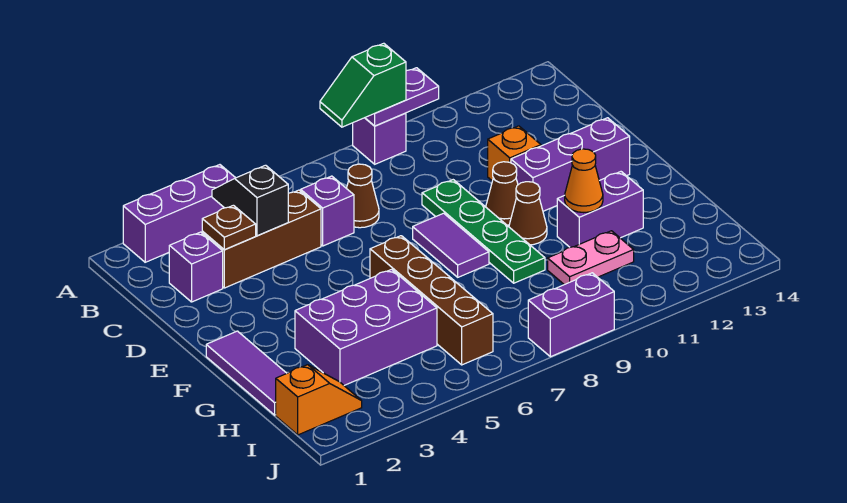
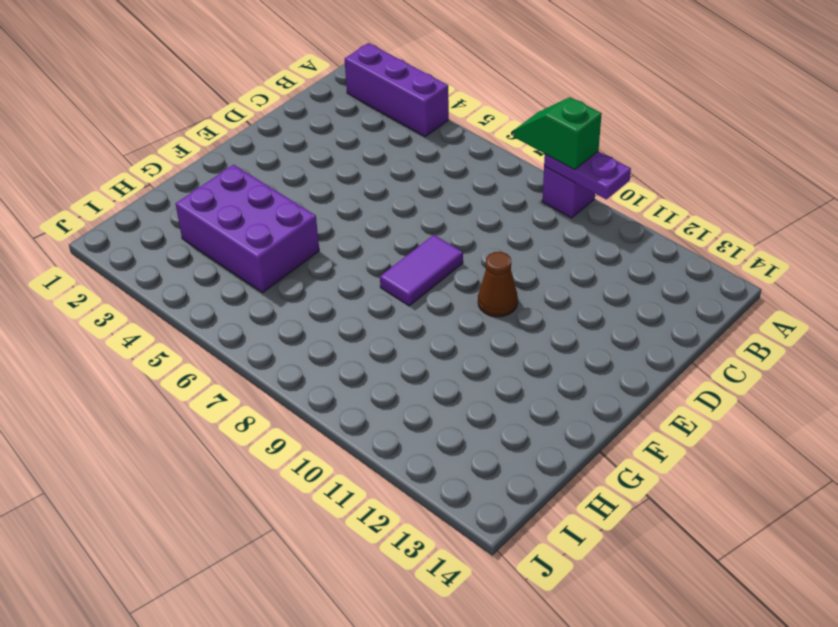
none -> purple 1x1 brick [169,232,223,302]
none -> brown 1x3 brick [202,190,321,288]
none -> purple 1x1 brick [301,176,354,246]

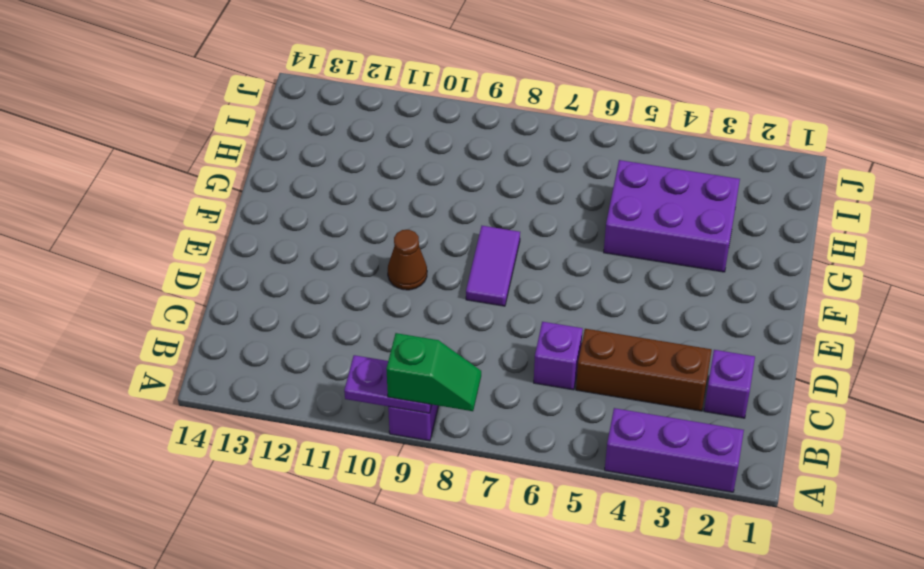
none -> brown 1x1 cone [346,164,379,228]
none -> green 1x4 plate [422,180,545,283]
none -> orange 1x1 brick [488,126,541,181]

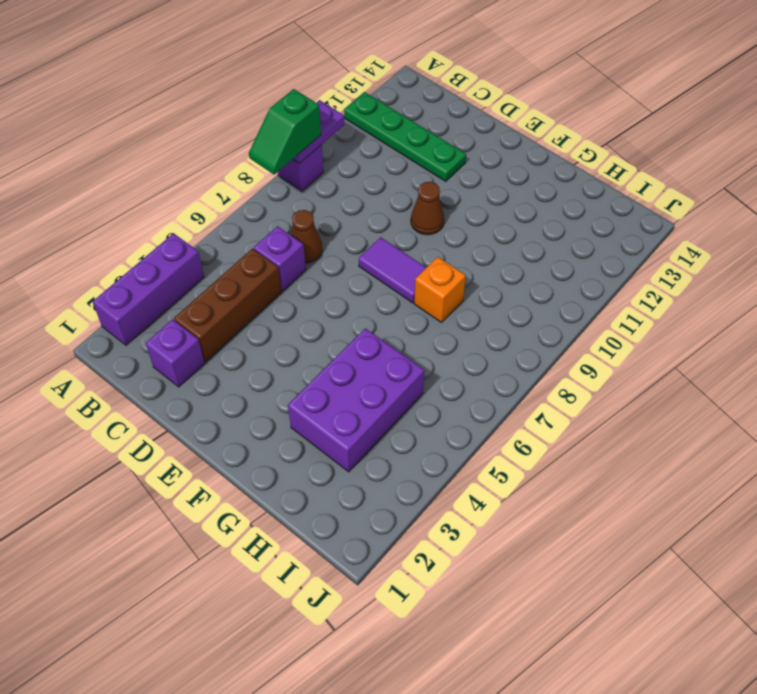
green 1x4 plate [344,92,466,181] -> green 1x4 plate moved to [422,180,545,283]
orange 1x1 brick [414,257,466,323] -> orange 1x1 brick moved to [488,126,541,181]
none -> purple 1x3 brick [511,118,630,211]
none -> purple 1x3 tile [206,331,287,415]
none -> brown 1x4 brick [370,236,493,365]

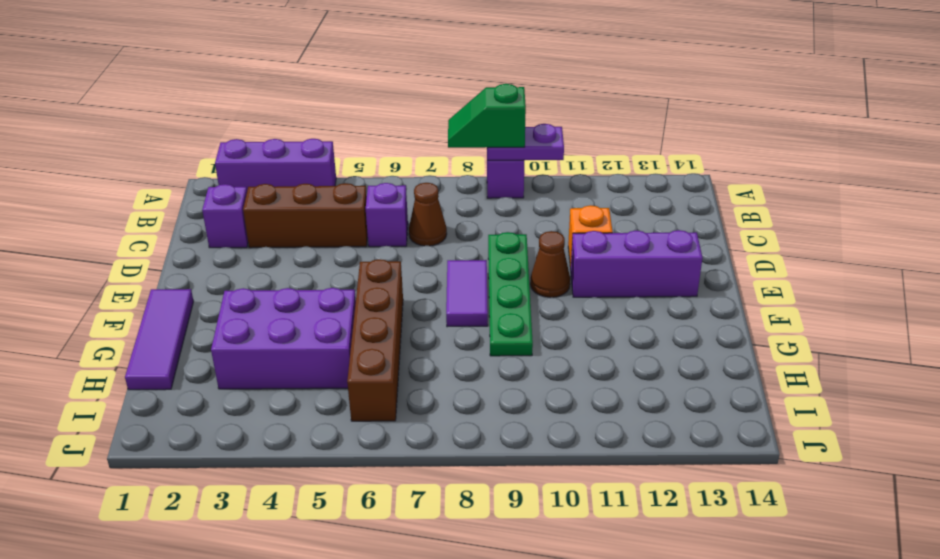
none -> brown 1x1 cone [509,182,547,245]
none -> purple 1x2 brick [557,172,643,247]
none -> pink 1x2 plate [548,231,634,285]

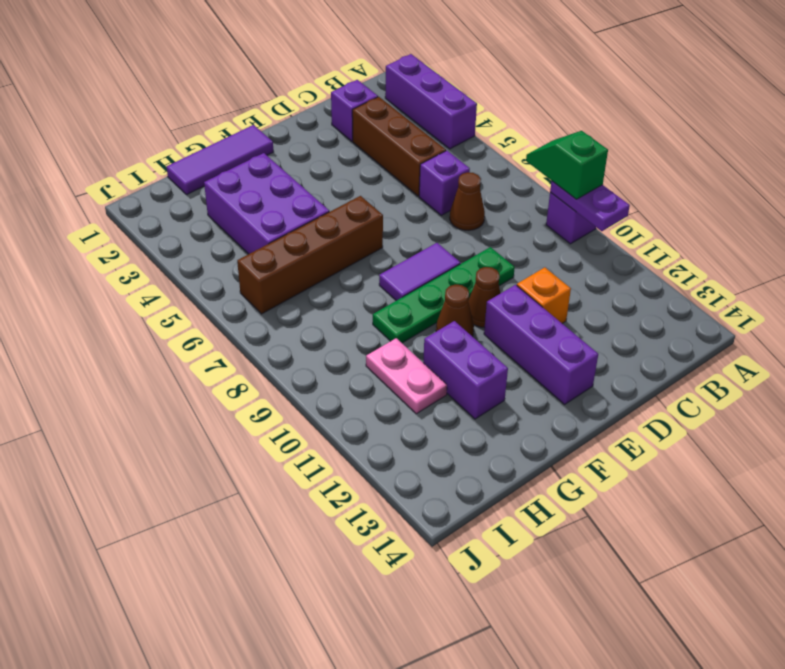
none -> orange 1x2 slope [276,365,362,435]
none -> purple 1x2 brick [528,273,614,357]
none -> black 1x2 slope [212,165,288,236]

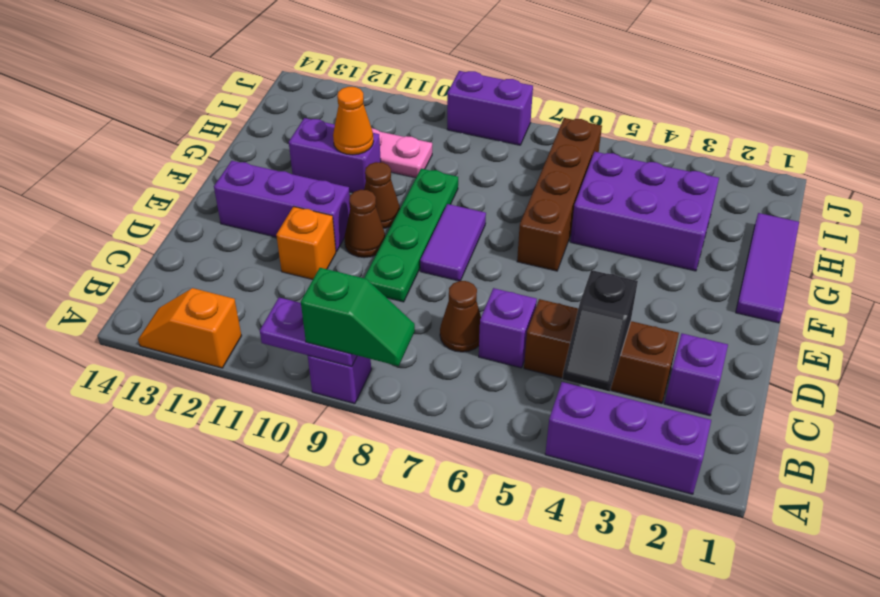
orange 1x2 slope [138,288,241,368] -> orange 1x2 slope moved to [276,365,362,435]
none -> brown 1x1 plate [202,205,256,250]

